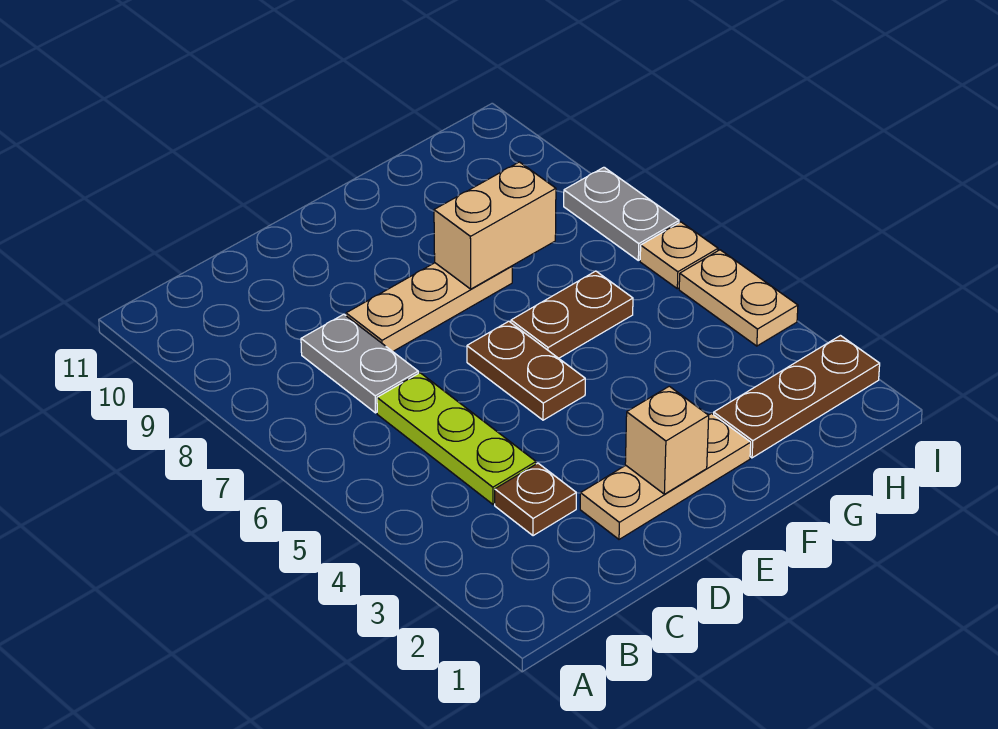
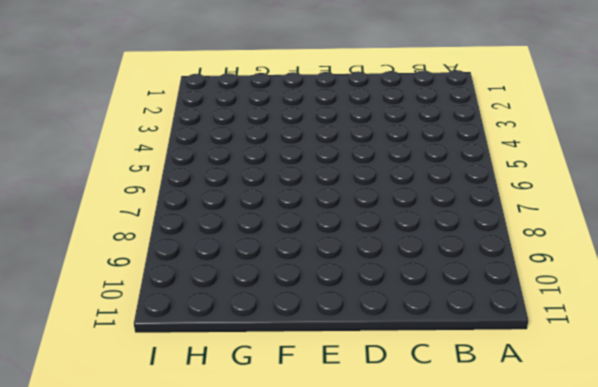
none -> brown 1x1 plate [495,463,576,536]
none -> lime 1x3 plate [377,373,536,504]
none -> grey 1x2 plate [301,314,418,413]

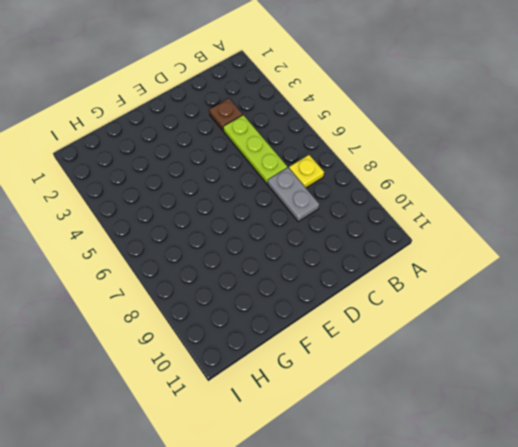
yellow 1x1 plate [289,155,324,188] -> none
none -> tan 1x3 plate [580,413,751,539]
none -> tan 1x3 plate [346,263,512,351]
none -> brown 1x2 plate [467,321,585,420]

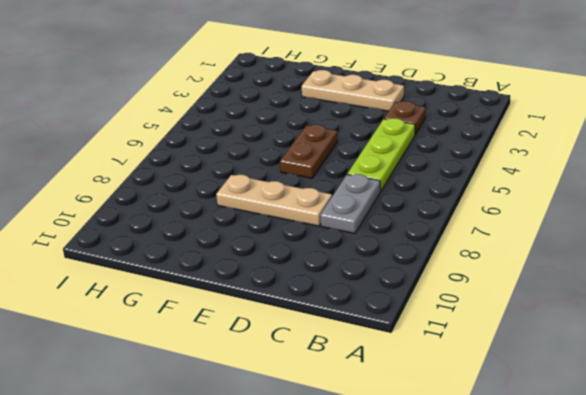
none -> brown 1x2 plate [511,271,633,358]
none -> brown 1x3 plate [714,336,880,458]
none -> tan 1x2 plate [679,250,798,346]

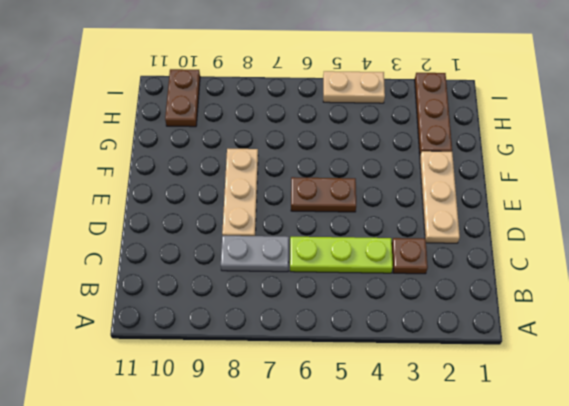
brown 1x2 plate [165,69,200,127] -> brown 1x2 plate moved to [511,271,633,358]
none -> tan 1x1 plate [640,222,718,289]
none -> grey 1x2 plate [564,167,679,260]
none -> tan 1x1 brick [625,386,709,494]

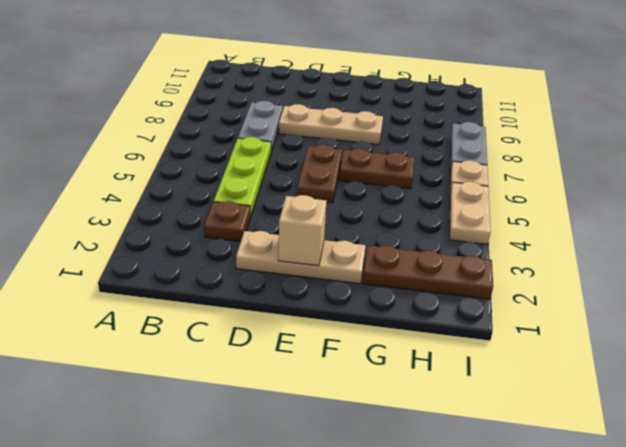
none -> tan 1x2 brick [434,162,556,289]

